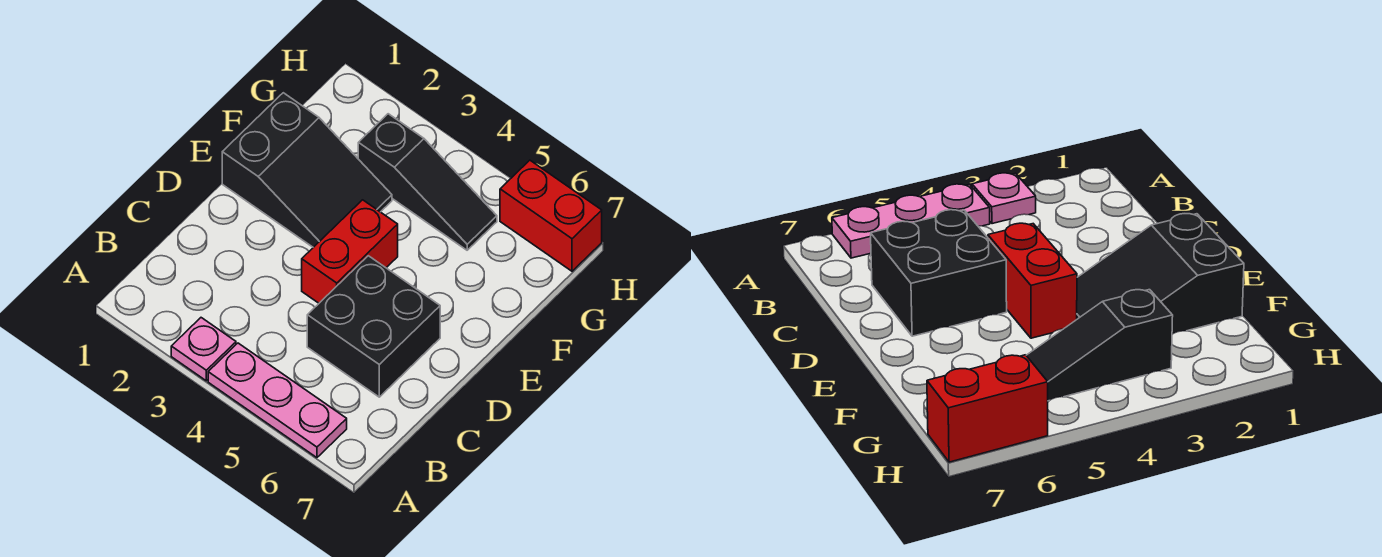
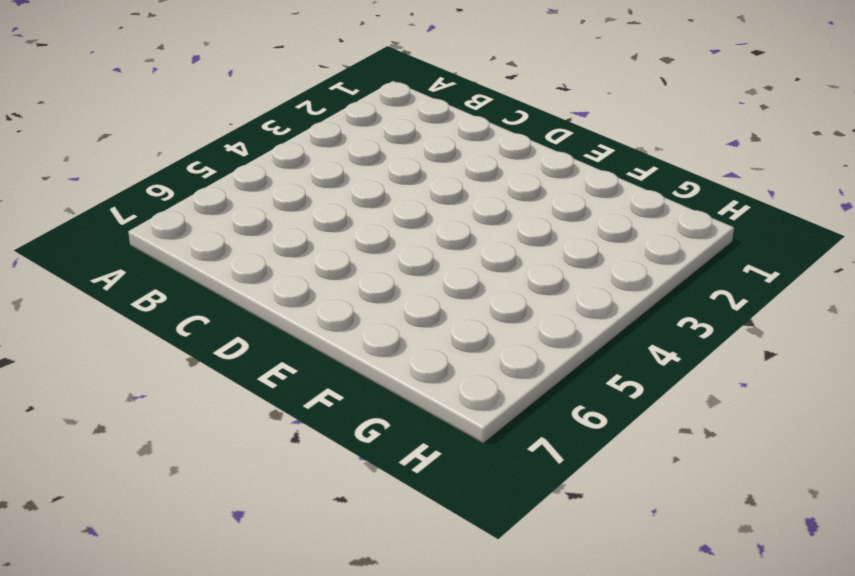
none -> pink 1x1 plate [171,318,236,381]
none -> pink 1x3 plate [208,343,347,458]

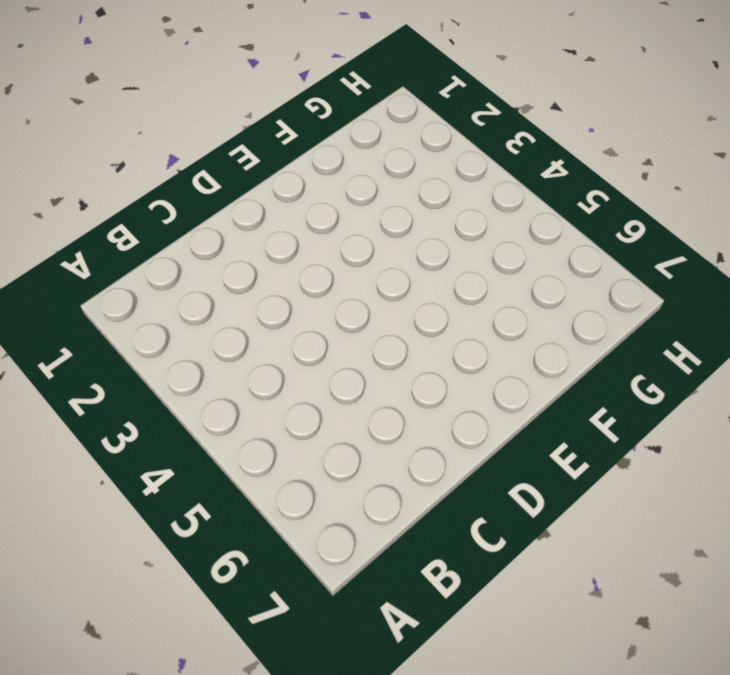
none -> pink 1x1 plate [171,318,236,381]
none -> pink 1x3 plate [208,343,347,458]

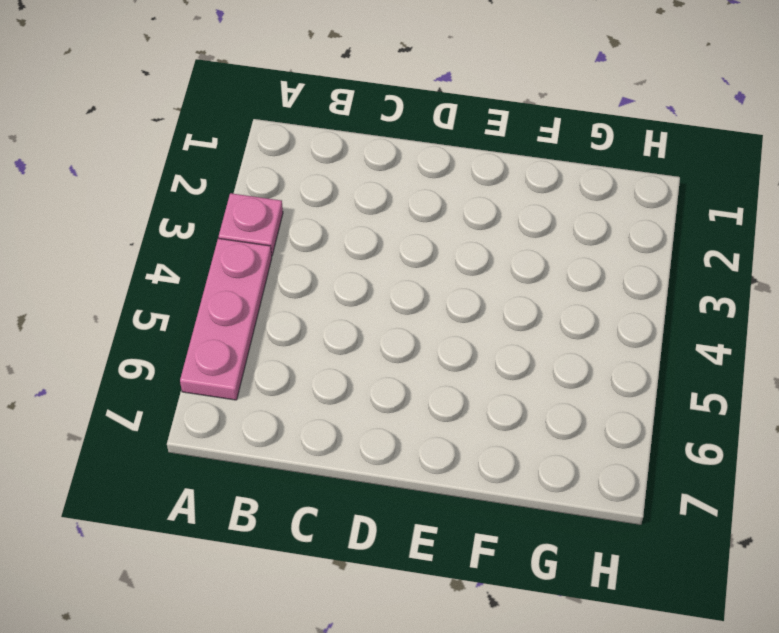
none -> black 2x2 brick [307,256,440,397]
none -> red 1x2 brick [302,200,398,303]

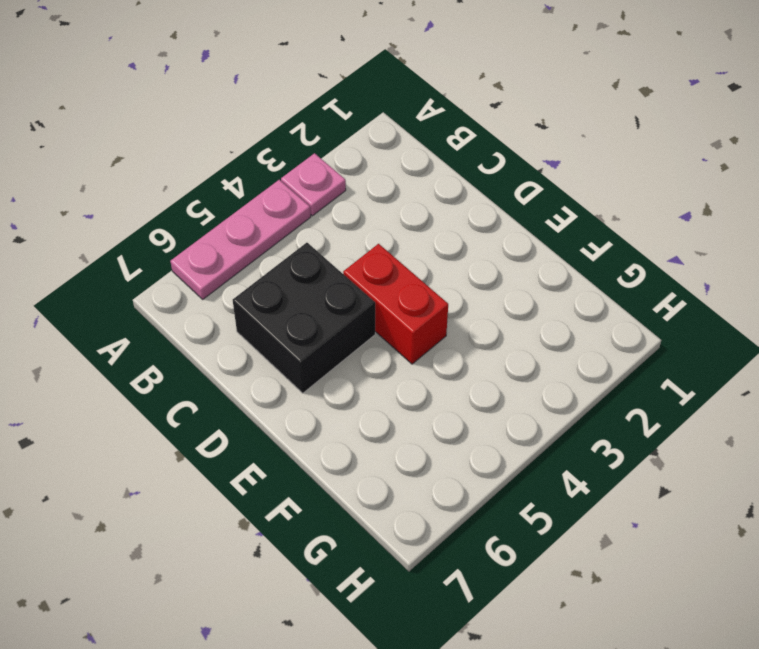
none -> black 2x3 slope [222,93,392,247]
none -> black 1x3 slope [358,114,497,250]

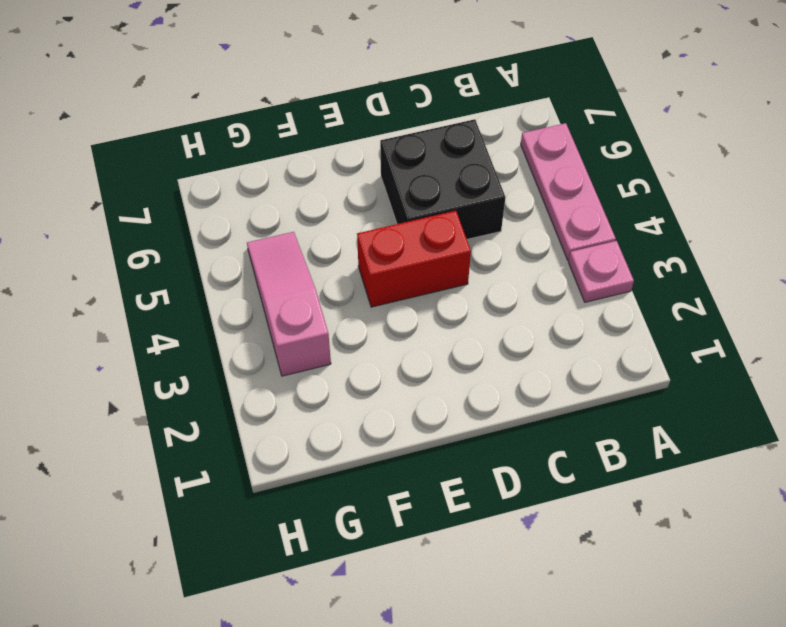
pink 1x3 slope [247,232,331,376] -> black 1x3 slope [358,114,497,250]
none -> black 2x3 slope [222,93,392,247]
none -> red 1x2 brick [500,160,602,271]

